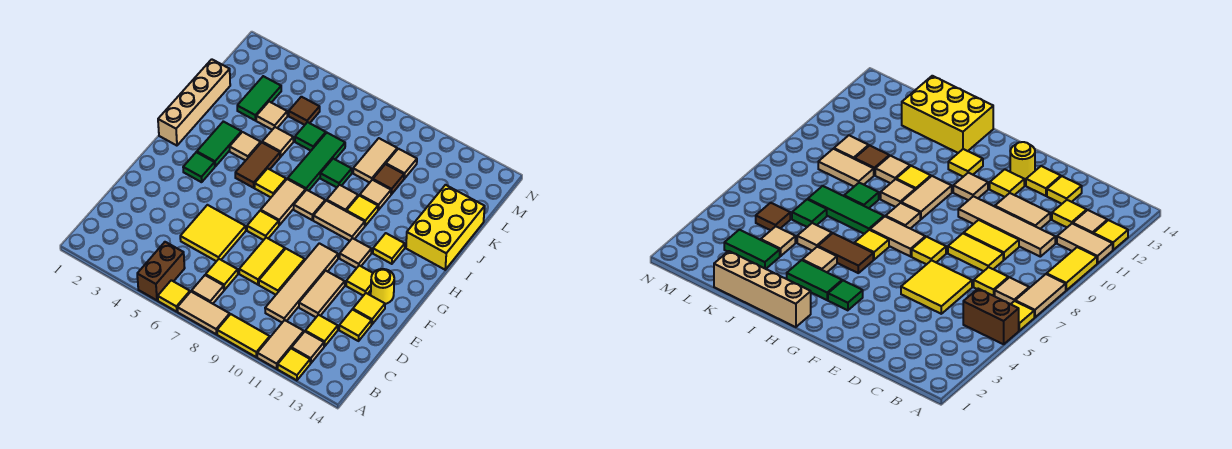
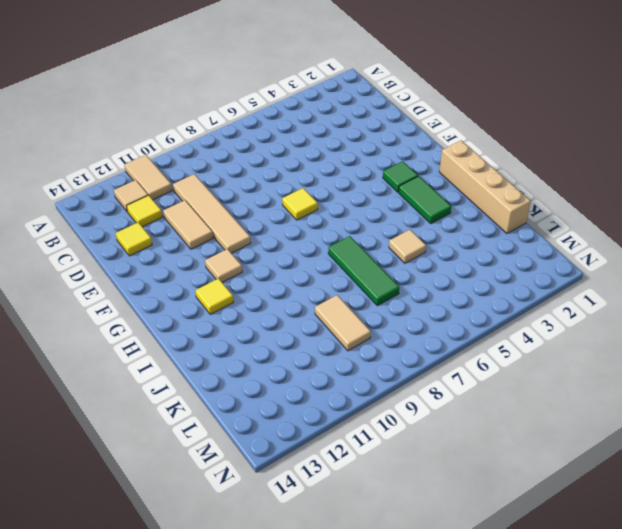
none -> brown 1x2 brick [137,242,185,300]
none -> yellow 1x1 tile [158,280,190,312]
none -> tan 1x2 tile [177,292,230,334]
none -> yellow 1x2 tile [217,314,270,357]

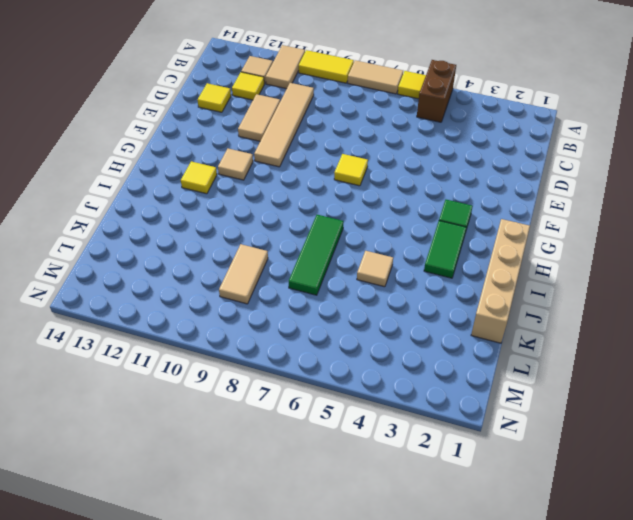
none -> yellow 1x1 tile [278,348,310,380]
none -> tan 1x1 tile [192,275,224,304]
none -> yellow 1x1 tile [206,259,238,290]
none -> yellow 2x2 tile [180,205,246,261]

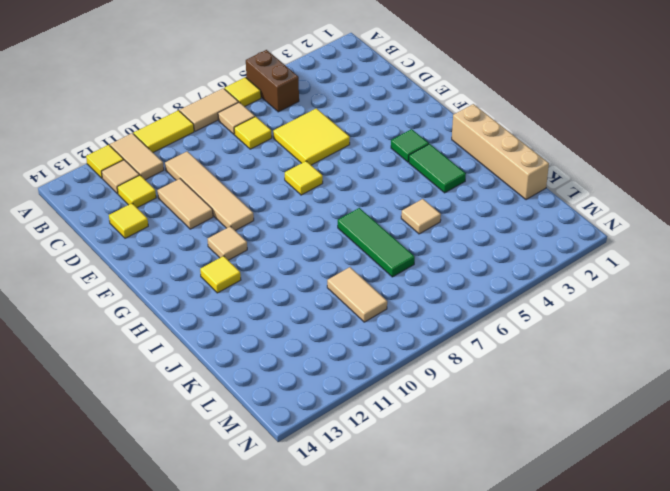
none -> yellow 1x2 tile [239,238,285,285]
none -> yellow 1x2 tile [259,249,305,295]
none -> yellow 1x1 tile [353,293,385,324]
none -> yellow 1x1 tile [346,265,373,296]

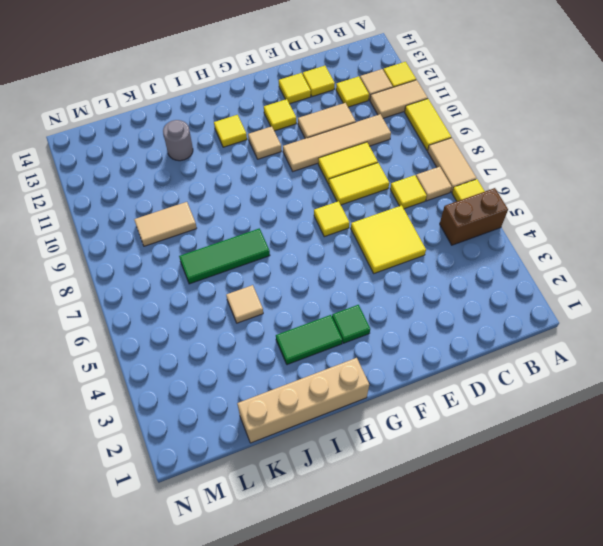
grey 1x1 round brick [163,120,193,161] -> none
none -> yellow 1x1 round brick [371,269,394,304]
none -> tan 1x2 tile [261,179,306,225]
none -> brown 1x2 tile [235,142,280,188]
none -> yellow 1x1 tile [255,168,286,197]

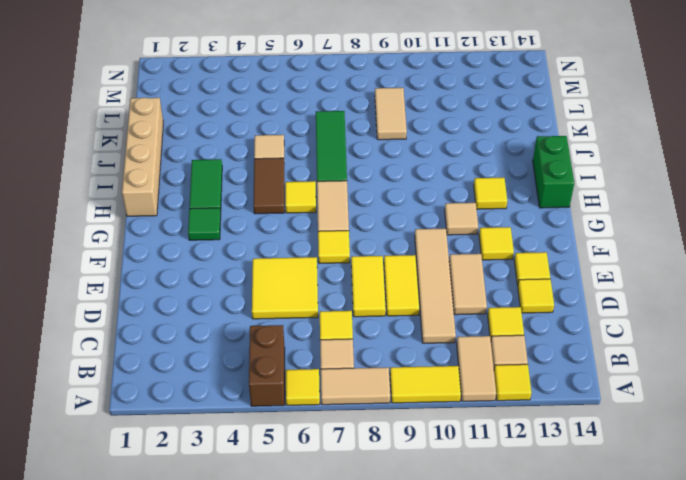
green 1x2 brick [533,136,574,208] -> yellow 2x3 brick [406,185,485,270]
none -> yellow 1x1 round brick [371,269,394,304]
none -> tan 1x1 tile [294,190,325,220]
none -> tan 1x2 tile [313,200,365,241]
none -> tan 1x1 tile [230,132,261,161]

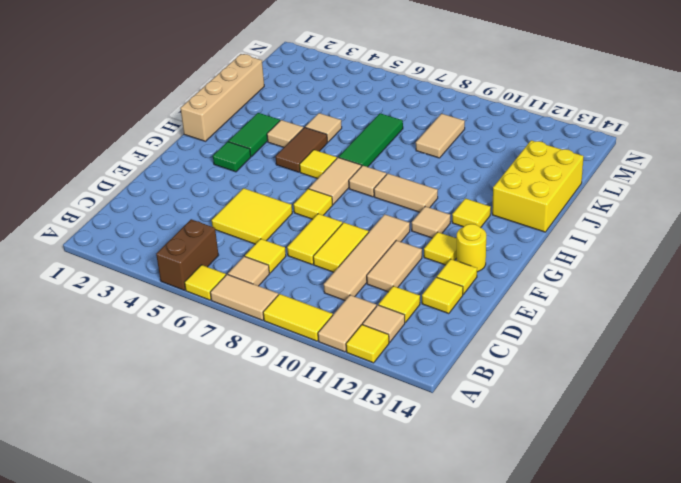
none -> tan 1x1 tile [327,185,358,211]
none -> yellow 1x1 tile [347,195,378,226]
none -> green 1x1 tile [320,159,352,187]
none -> tan 1x1 tile [360,180,391,210]

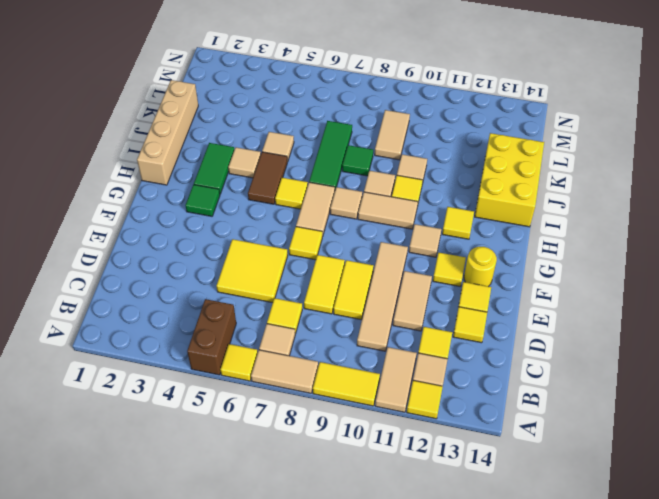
none -> green 1x2 tile [237,76,281,121]
none -> tan 1x1 tile [256,102,287,130]
none -> green 1x1 tile [295,122,326,151]
none -> brown 1x1 tile [373,164,404,194]

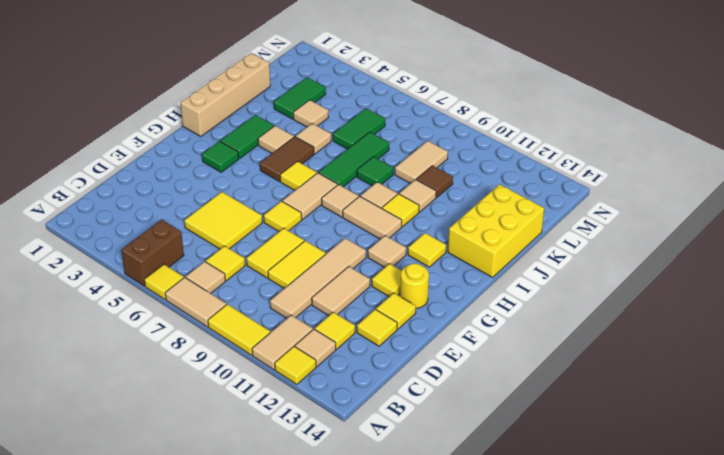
green 1x2 tile [333,108,385,149] -> green 1x1 tile [295,122,326,151]
none -> brown 1x1 tile [289,97,320,125]
none -> tan 1x1 tile [386,149,417,179]

